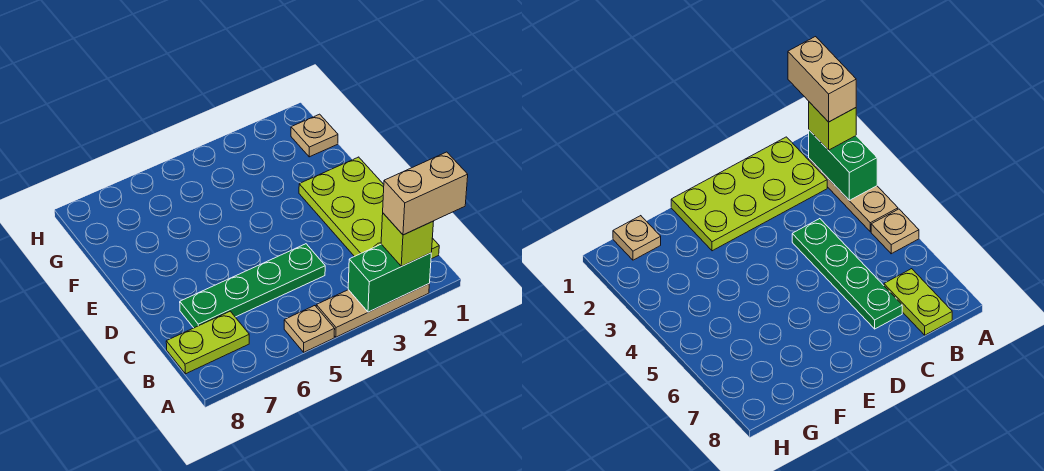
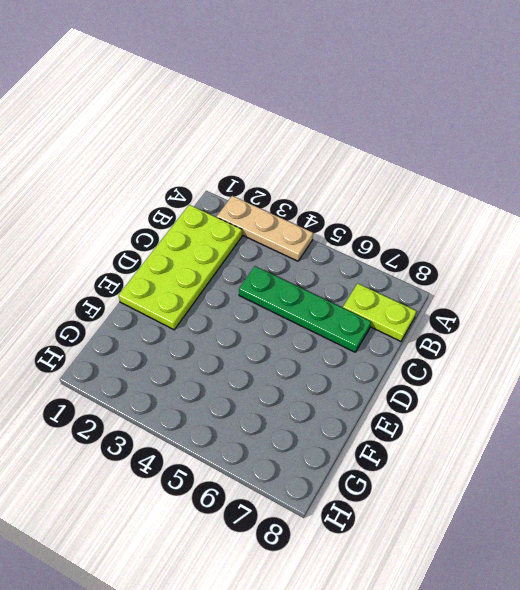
none -> tan 1x1 plate [284,306,335,352]
none -> tan 1x1 plate [291,114,338,157]

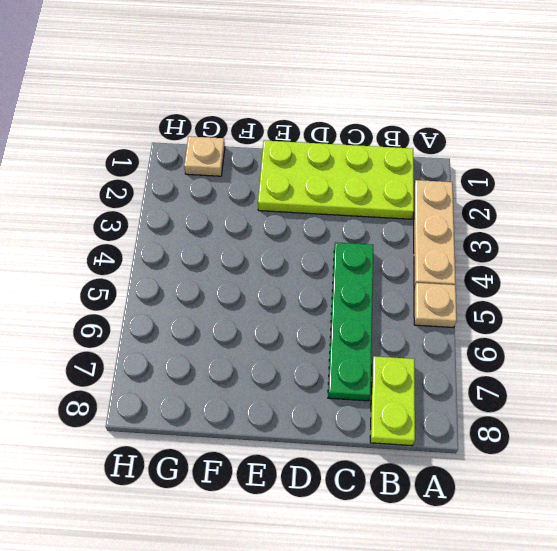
none -> green 1x2 brick [348,244,431,312]
none -> lime 1x1 brick [381,213,434,266]

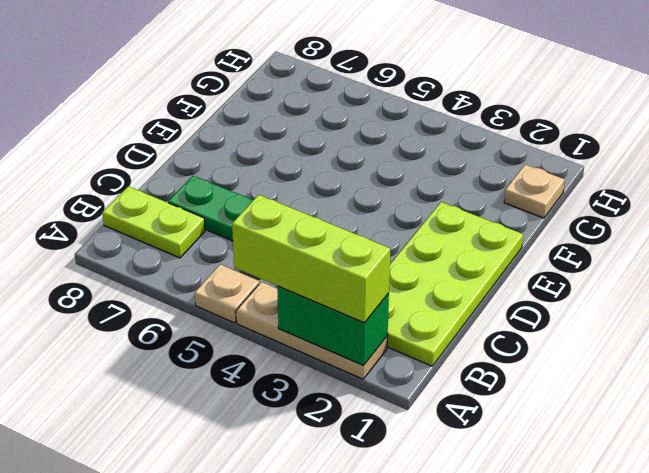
lime 1x3 brick [232,195,390,323] -> lime 1x1 brick [381,213,434,266]
none -> tan 1x2 brick [383,152,468,235]

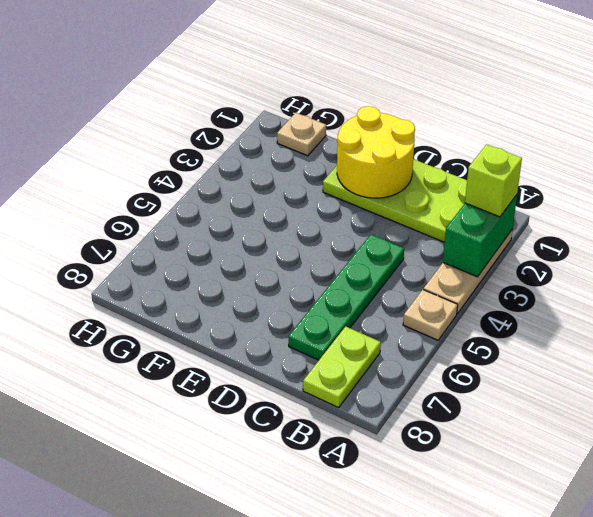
yellow 2x2 round brick [337,106,415,198] -> none
none -> tan 1x2 brick [383,152,468,235]

